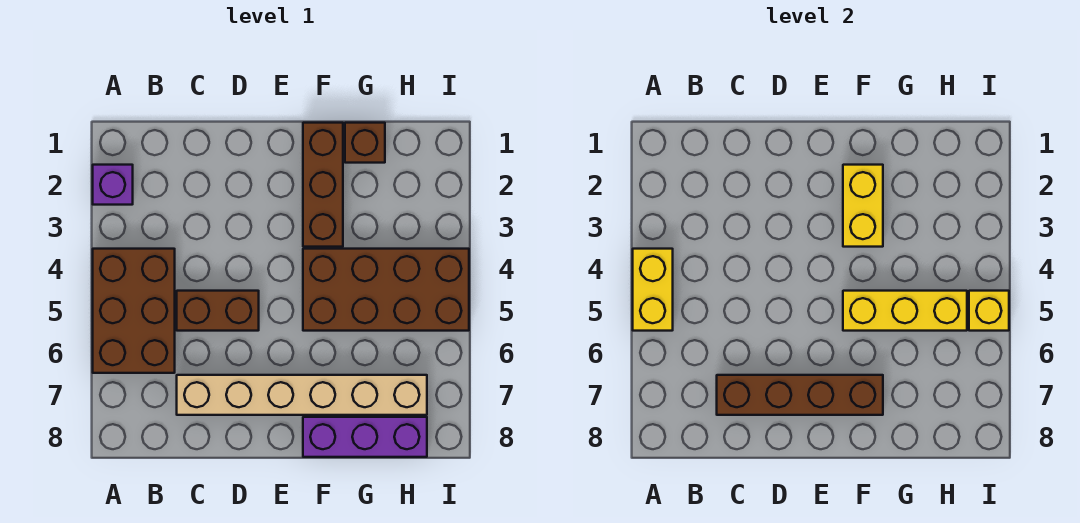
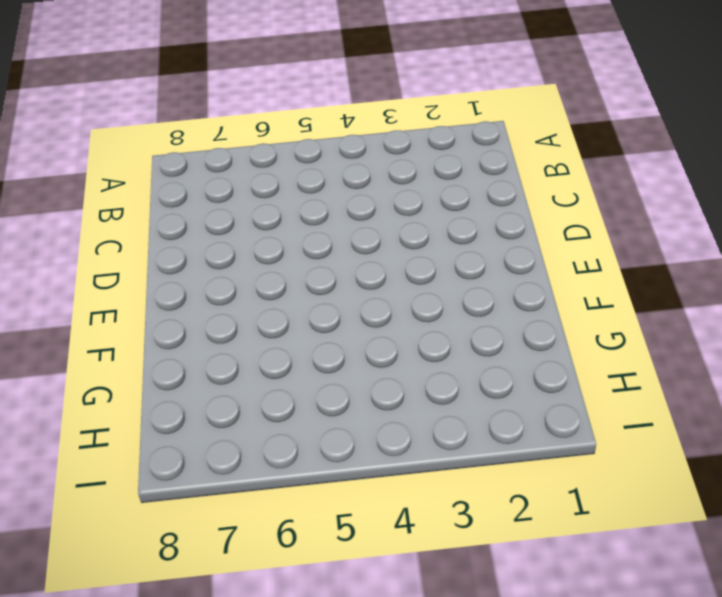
none -> purple 1x1 brick [93,165,133,205]
none -> brown 2x3 brick [93,249,175,373]
none -> brown 1x2 brick [177,291,259,331]

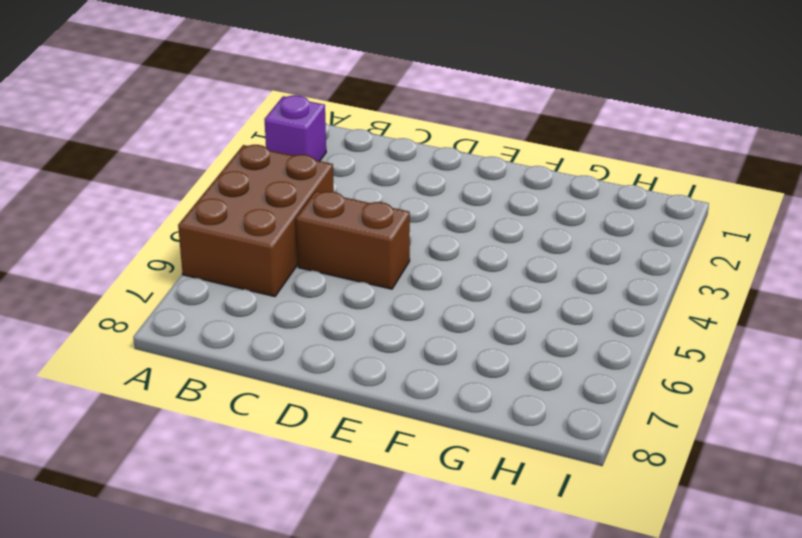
none -> tan 1x6 brick [177,375,427,415]
none -> brown 1x3 brick [303,123,343,247]
none -> brown 2x4 brick [303,249,469,331]

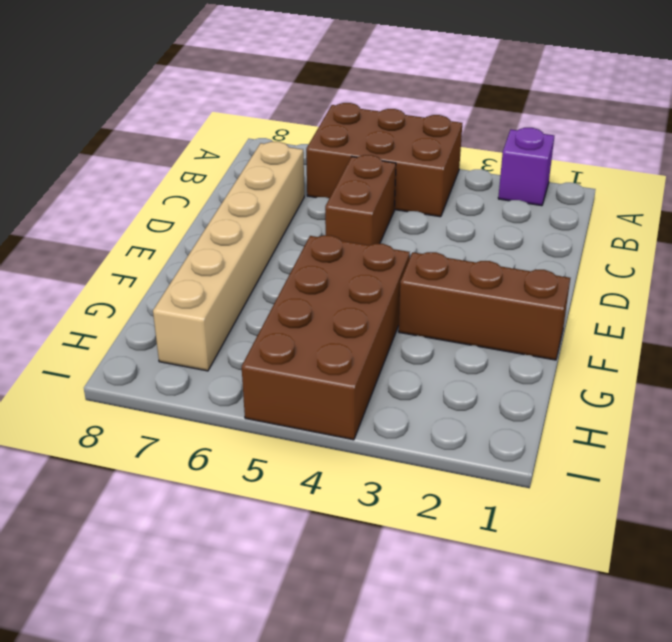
none -> purple 1x3 brick [303,417,427,457]
none -> brown 1x1 brick [345,123,385,163]
none -> yellow 1x2 brick [633,249,673,331]

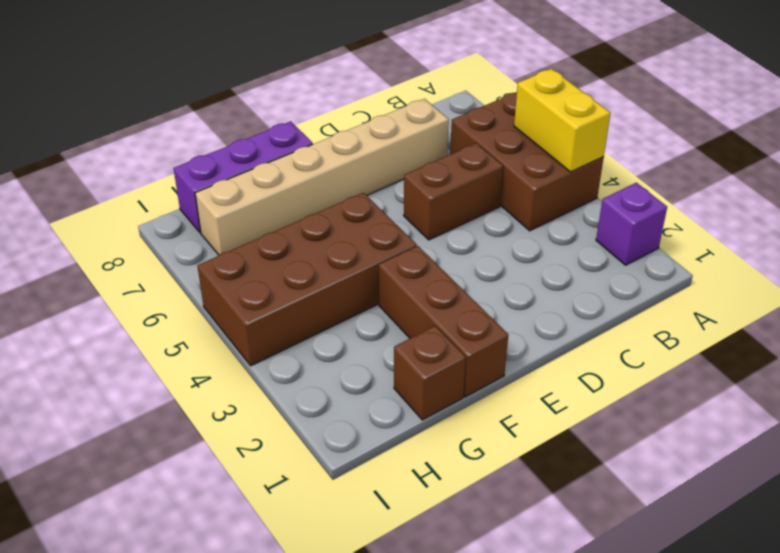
none -> brown 1x4 brick [717,375,883,415]
none -> yellow 1x2 brick [843,165,883,247]
none -> yellow 1x3 brick [843,291,967,331]

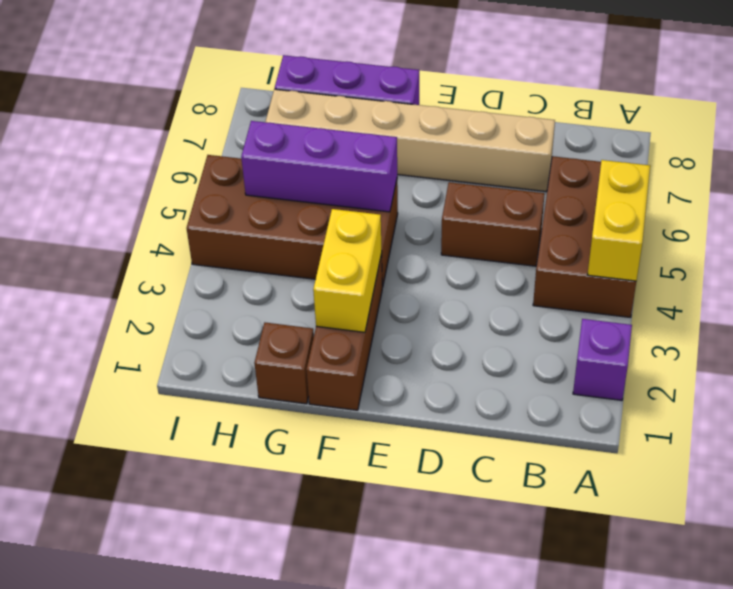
purple 1x3 brick [241,121,397,212] -> yellow 1x3 brick [843,291,967,331]
none -> brown 1x4 brick [717,375,883,415]
none -> yellow 1x1 brick [969,291,1009,331]

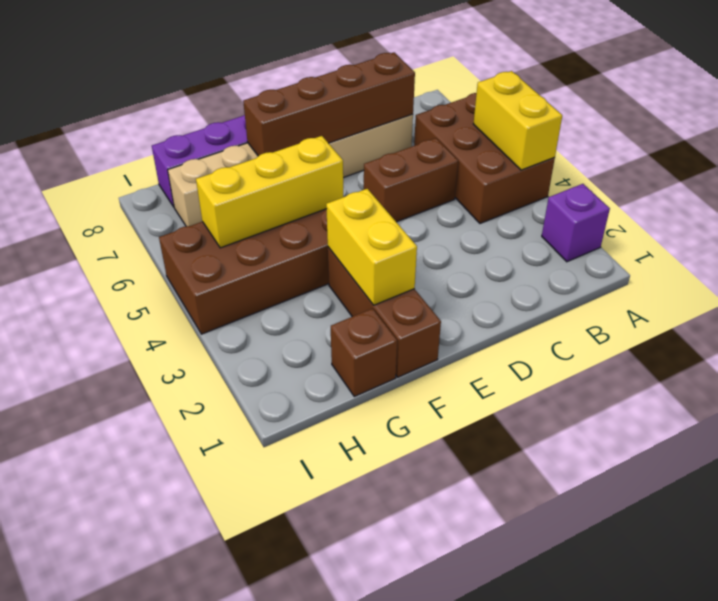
none -> yellow 1x1 brick [969,291,1009,331]

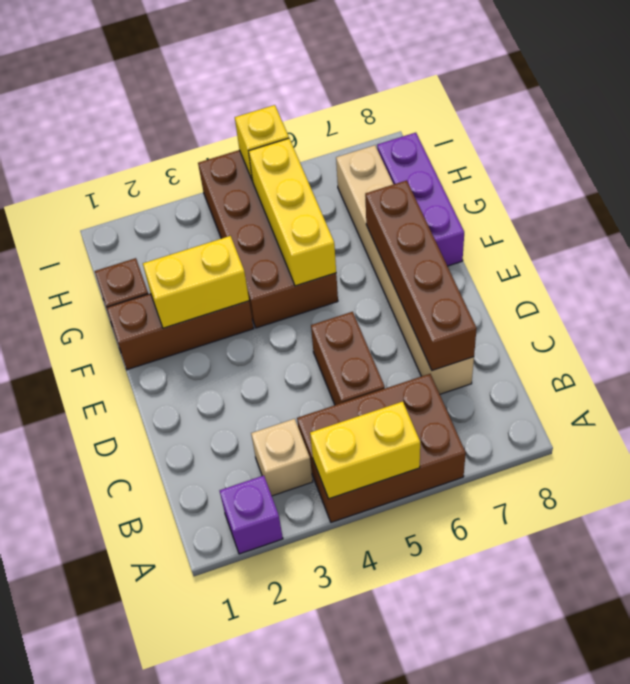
tan 1x1 brick [251,419,313,496] -> none

